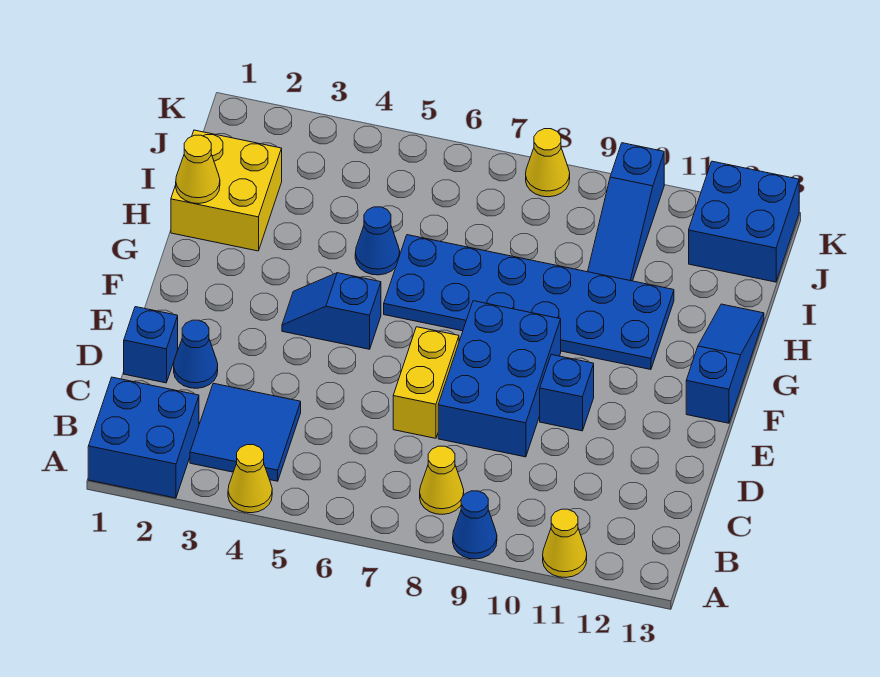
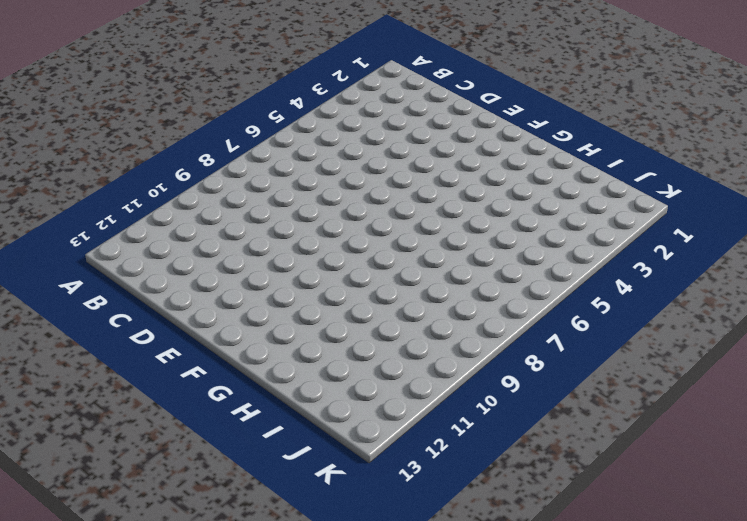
none -> blue 2x2 brick [88,377,199,498]
none -> yellow 1x1 cone [228,445,272,513]
none -> blue 1x1 cone [453,491,497,559]

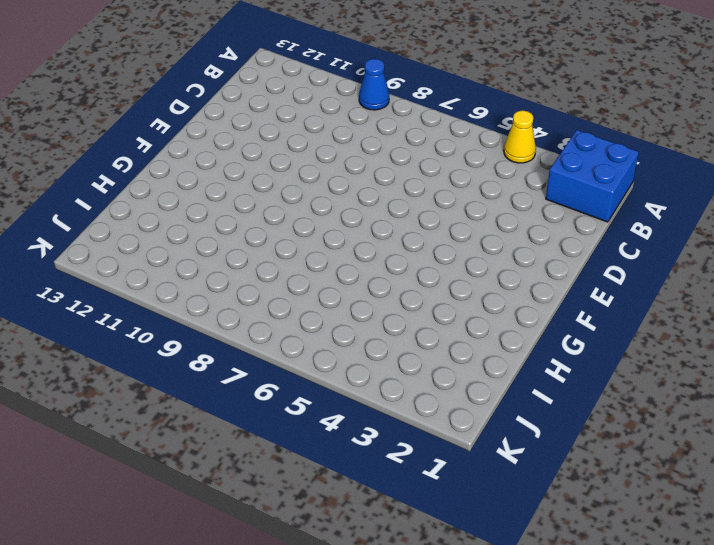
none -> yellow 1x1 cone [543,509,587,578]
none -> blue 2x2 tile [190,383,301,481]
none -> yellow 1x1 cone [420,446,464,514]

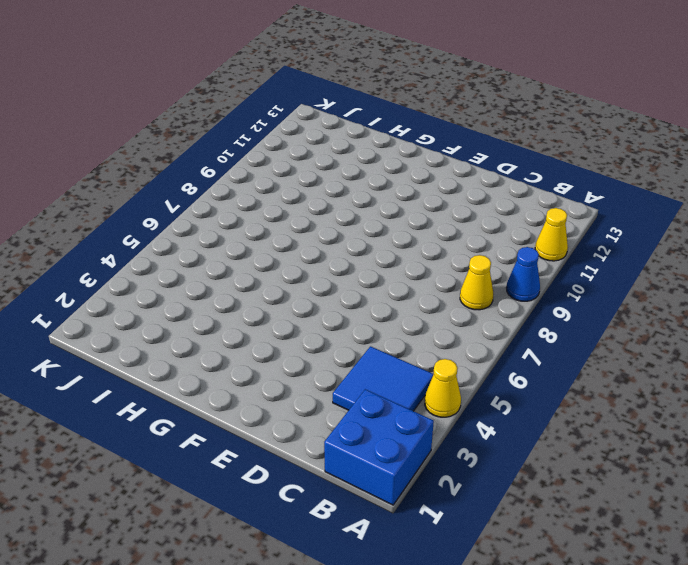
none -> blue 1x1 brick [124,307,178,383]
none -> blue 1x1 cone [174,320,218,388]
none -> yellow 1x2 brick [393,327,459,438]

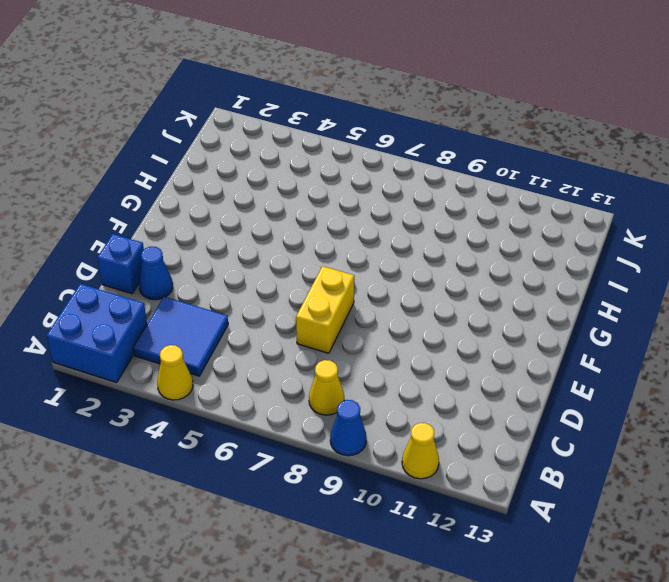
none -> blue 2x3 brick [438,301,561,457]
none -> blue 1x1 brick [540,355,594,431]
none -> blue 1x2 slope [282,273,381,349]

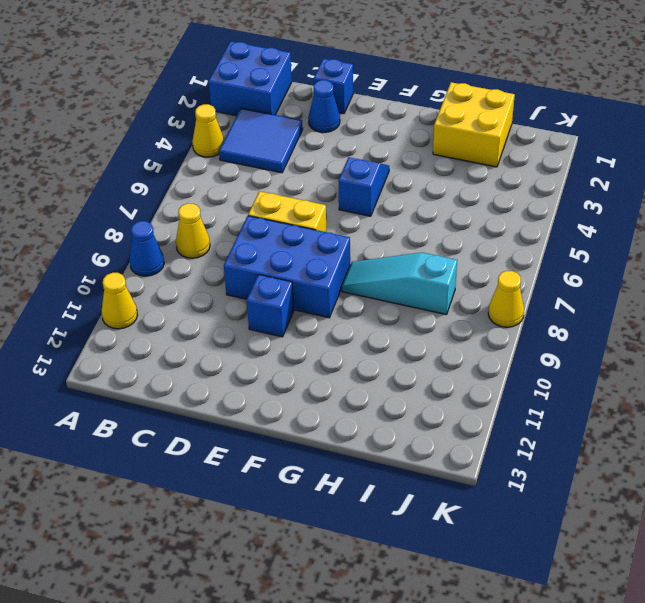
cyan 1x3 slope [342,252,457,315] -> blue 2x6 plate [384,235,674,370]
none -> blue 1x3 slope [686,304,764,423]
none -> blue 1x1 cone [355,207,400,275]
none -> blue 1x3 slope [588,143,664,281]

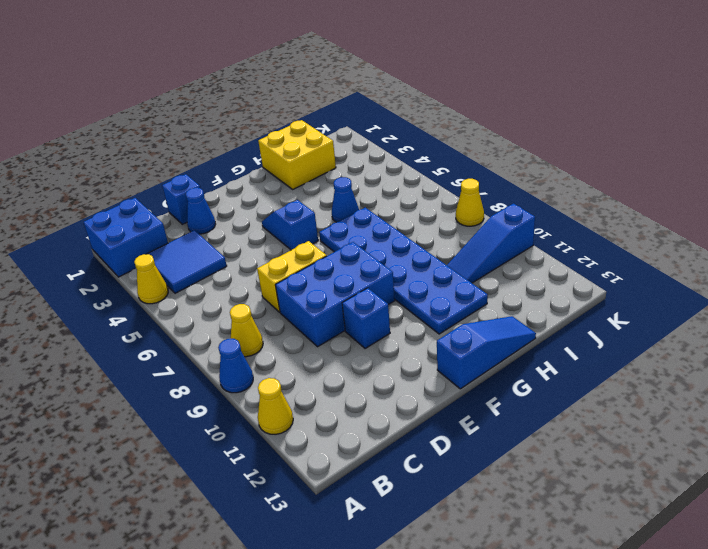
none -> blue 2x2 brick [689,161,799,282]
none -> yellow 1x1 cone [176,135,220,204]

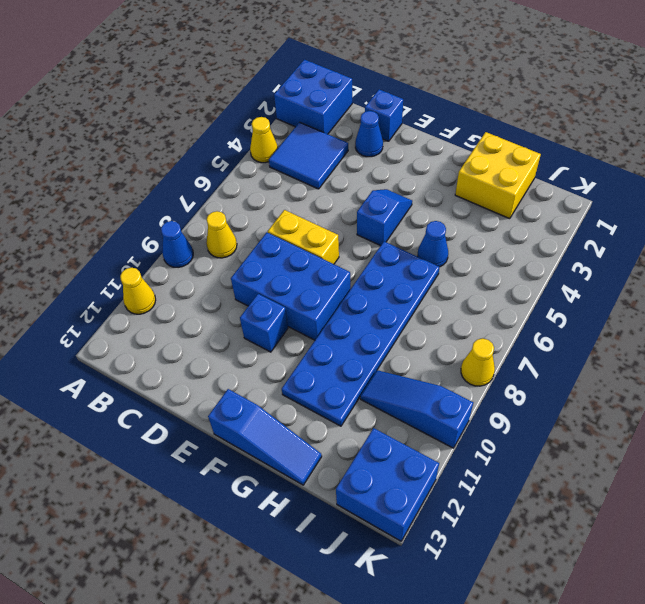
none -> yellow 1x1 cone [176,135,220,204]

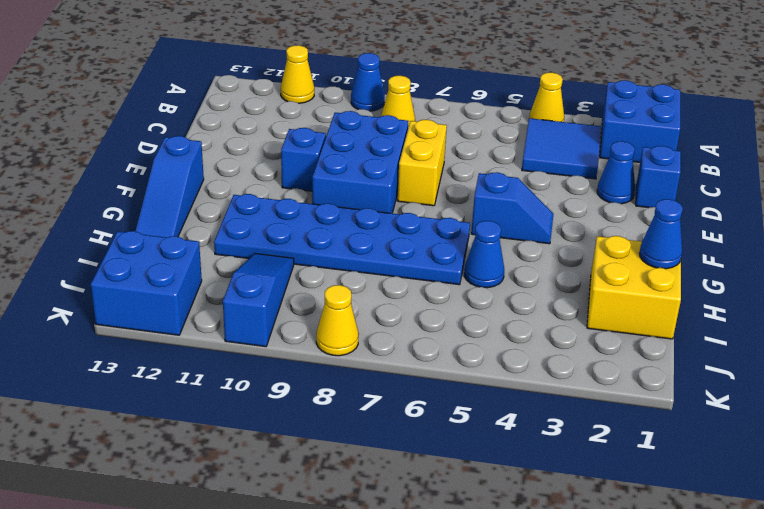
blue 1x1 cone [639,199,683,269] -> yellow 1x1 cone [176,135,220,204]

